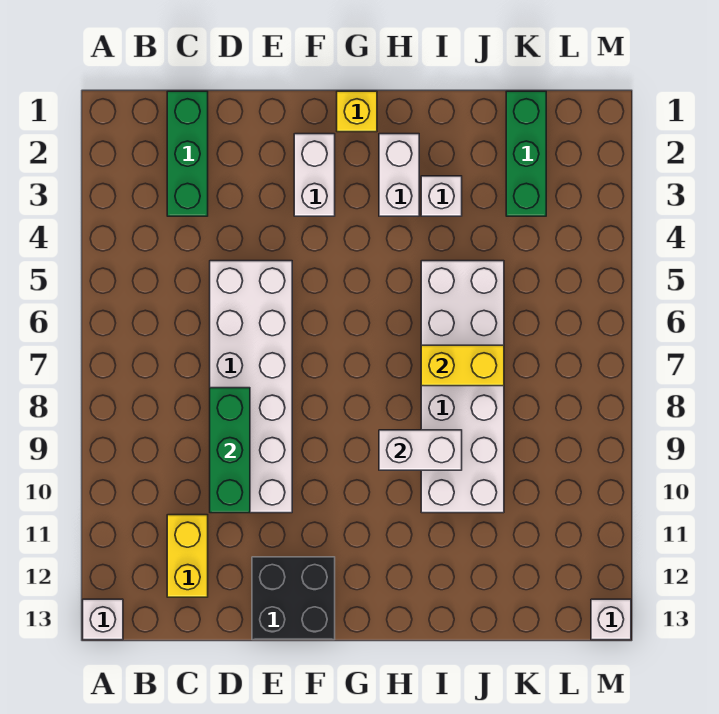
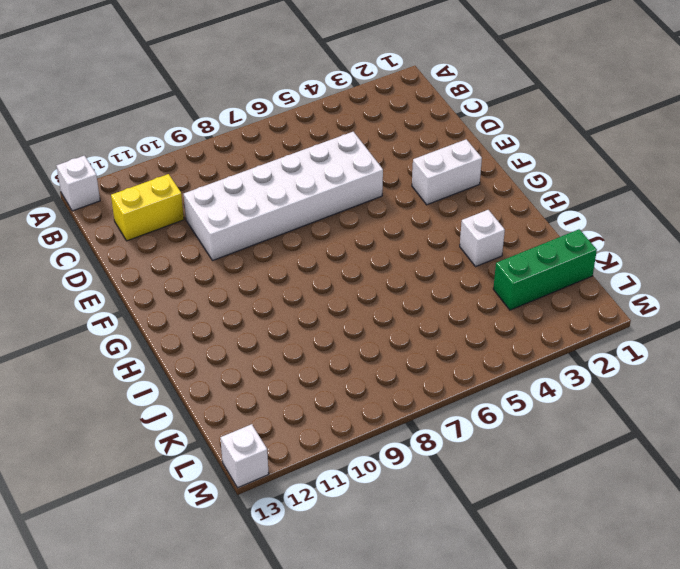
none -> green 1x3 brick [167,91,208,216]
none -> black 2x2 brick [252,557,335,640]
none -> yellow 1x1 brick [337,91,377,132]

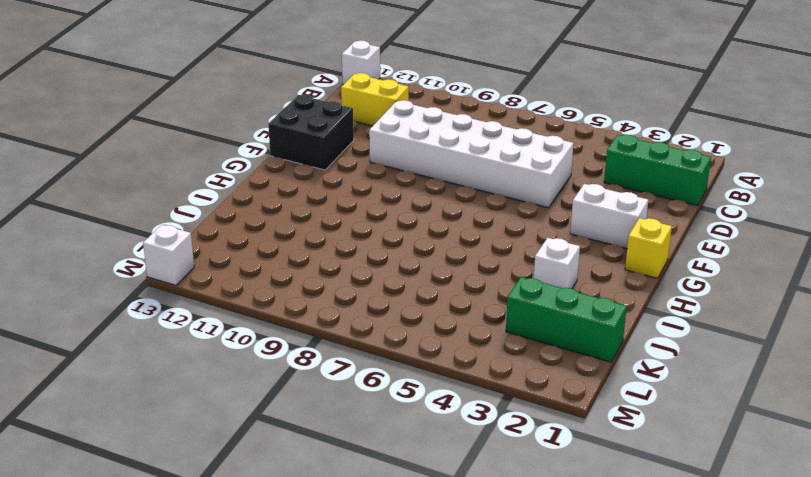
none -> white 1x2 brick [379,134,419,216]
none -> white 2x6 brick [421,261,504,513]
none -> green 1x3 brick [210,388,250,513]

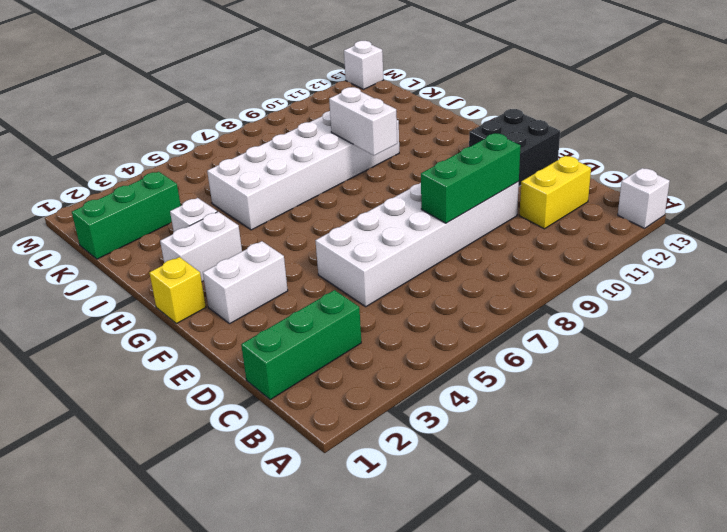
none -> yellow 1x2 brick [421,345,504,386]

